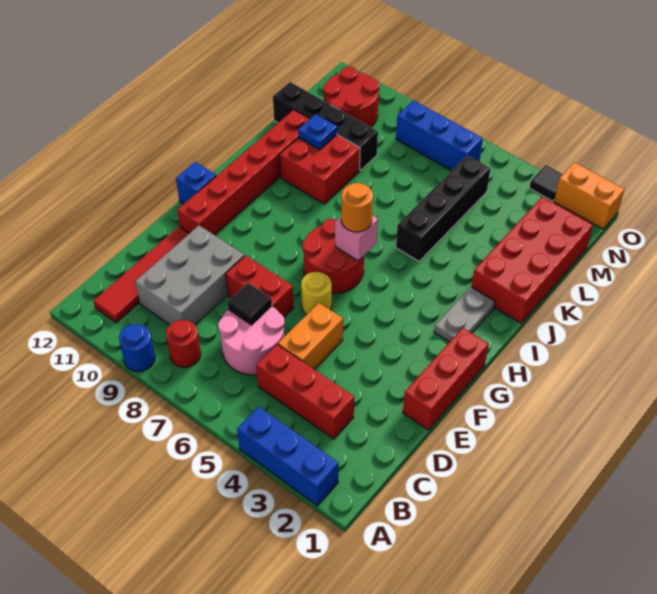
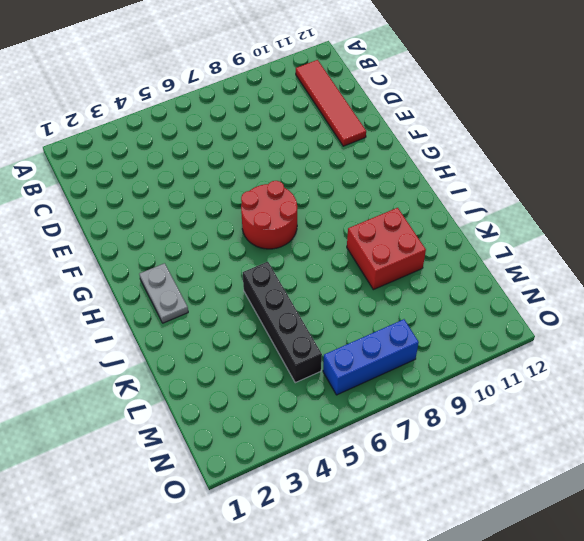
none -> blue 1x3 brick [237,407,339,506]
none -> blue 1x1 round brick [119,324,155,372]
none -> red 1x1 round brick [166,320,201,367]

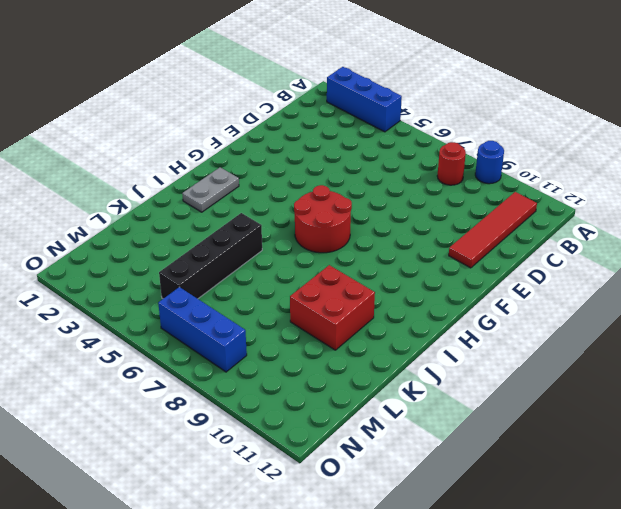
none -> red 1x3 brick [256,345,354,439]
none -> pink 2x2 round brick [218,306,285,375]
none -> grey 2x3 brick [135,225,244,325]

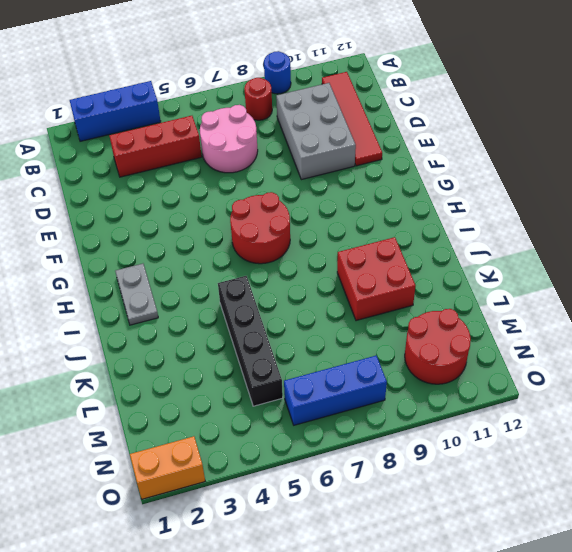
none -> orange 1x2 brick [278,303,343,370]
none -> red 1x3 brick [403,328,489,430]
none -> red 1x2 brick [226,255,294,317]

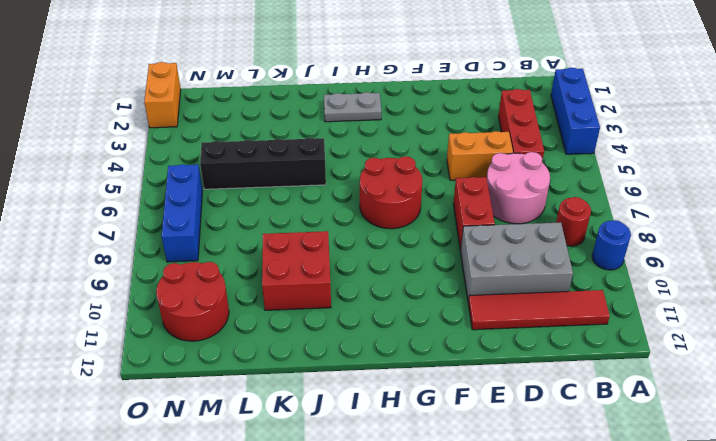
none -> red 1x3 brick [403,328,489,430]
none -> yellow 1x1 round brick [301,272,332,315]
none -> red 1x6 brick [177,110,309,235]

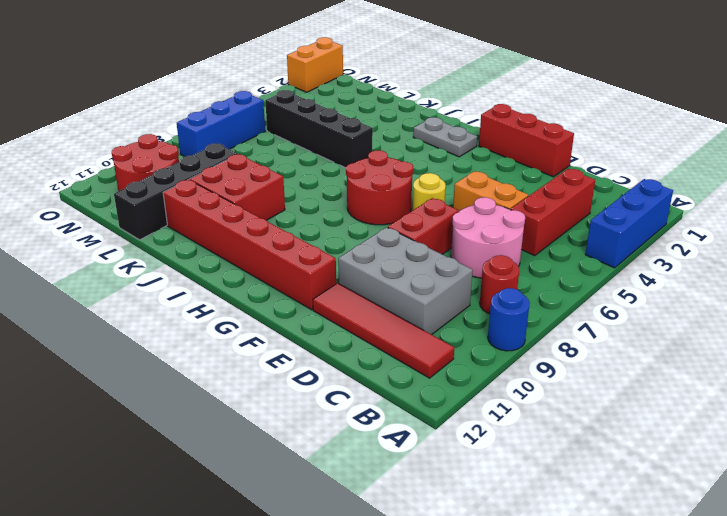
none -> blue 1x1 brick [176,162,216,204]
none -> red 2x4 brick [471,197,593,323]
none -> black 1x1 tile [529,165,563,201]

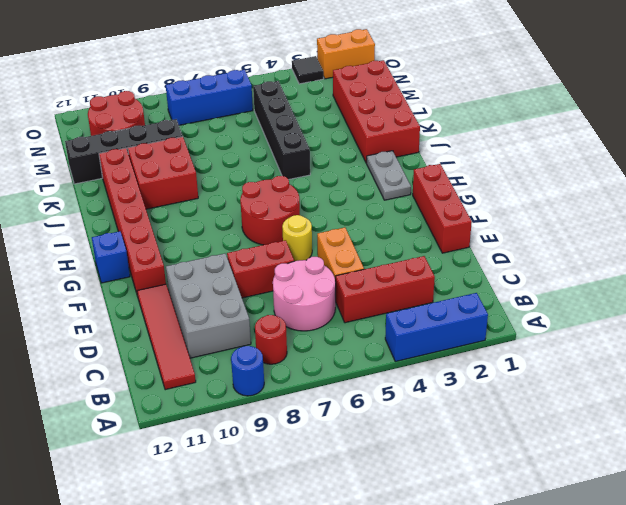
none -> black 1x1 tile [227,283,272,325]
none -> pink 1x1 brick [335,215,378,261]
none -> blue 1x1 plate [298,114,337,150]

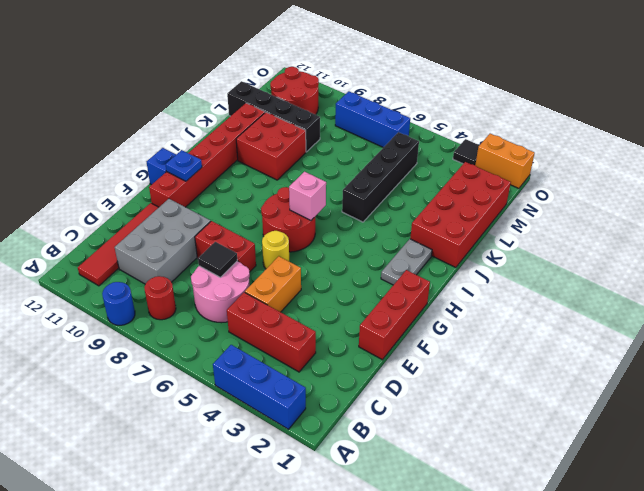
blue 1x1 plate [165,150,202,181] -> blue 1x1 plate moved to [298,114,337,150]
none -> orange 1x1 round brick [341,183,373,232]

